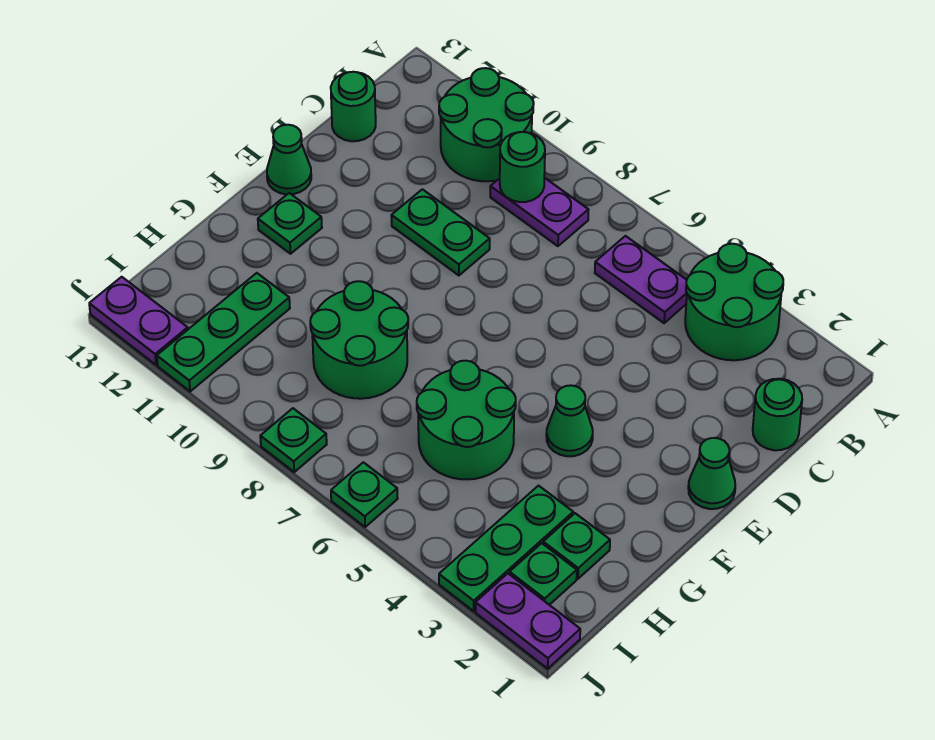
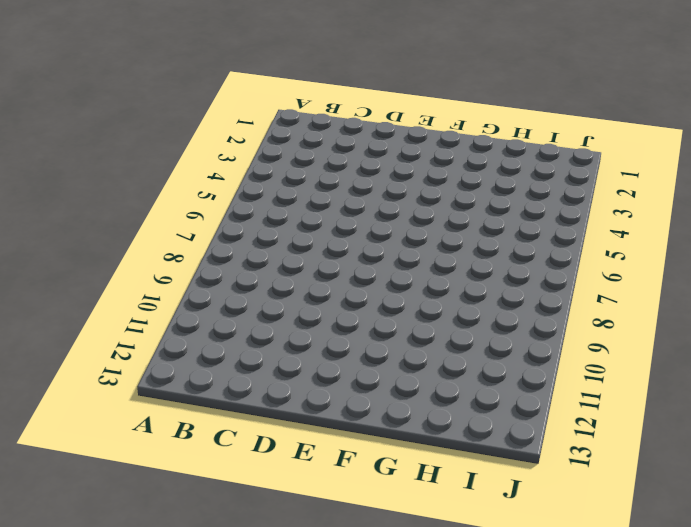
none -> green 2x2 round brick [685,244,783,360]
none -> green 2x2 round brick [439,68,534,181]
none -> purple 1x2 plate [595,236,687,323]

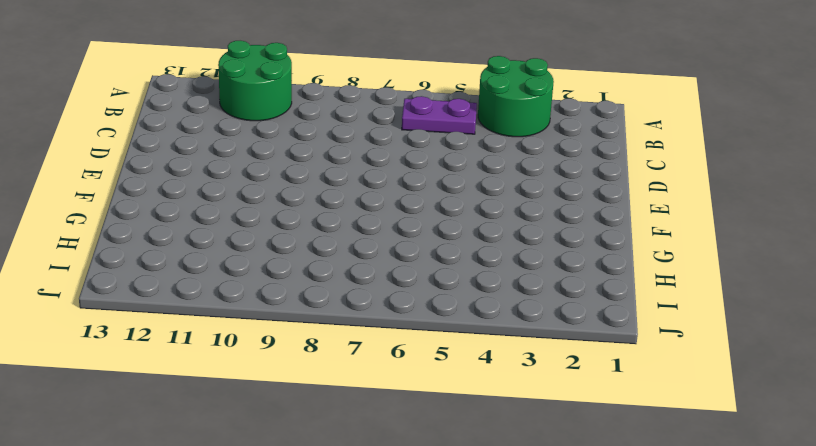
none -> purple 1x2 plate [490,178,588,246]
none -> green 1x1 round brick [753,379,802,450]
none -> green 1x1 round brick [331,72,376,141]

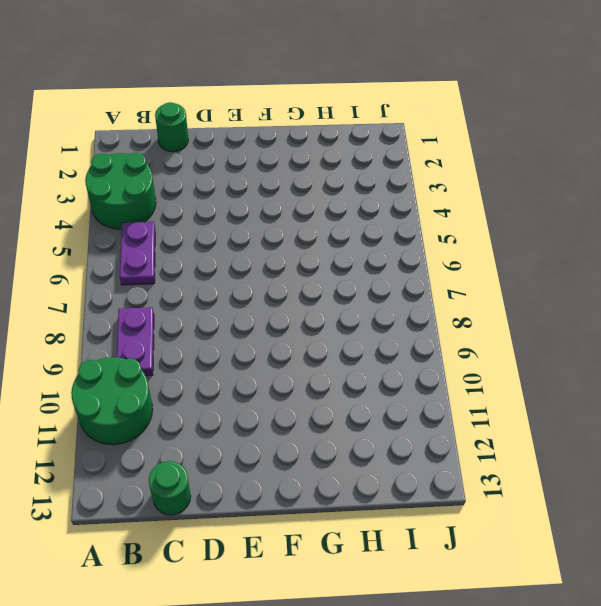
none -> green 1x2 plate [391,189,490,275]
none -> green 1x1 cone [688,438,735,509]
none -> green 1x1 cone [267,125,311,194]

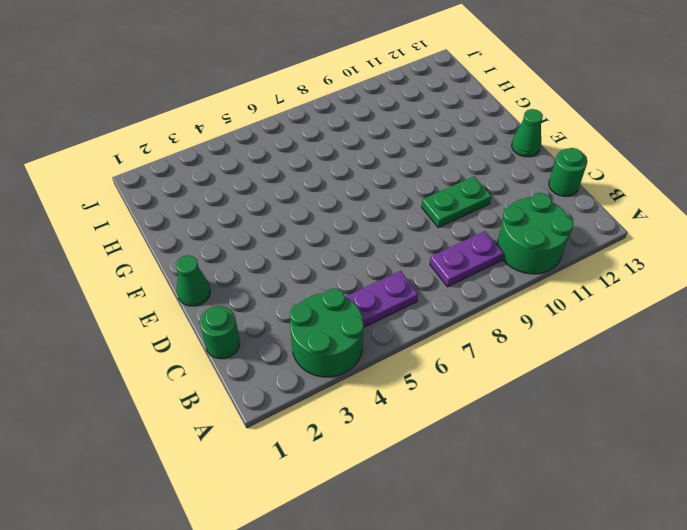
none -> green 1x1 cone [546,385,593,456]
none -> green 1x1 plate [258,193,322,254]
none -> green 2x2 round brick [417,361,516,479]

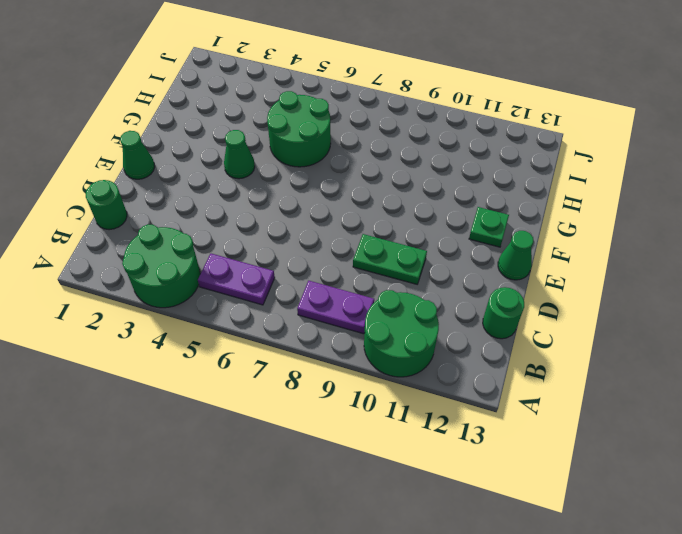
none -> green 2x2 round brick [310,281,408,399]
none -> green 1x1 plate [543,513,610,579]
none -> green 1x3 plate [439,486,573,611]

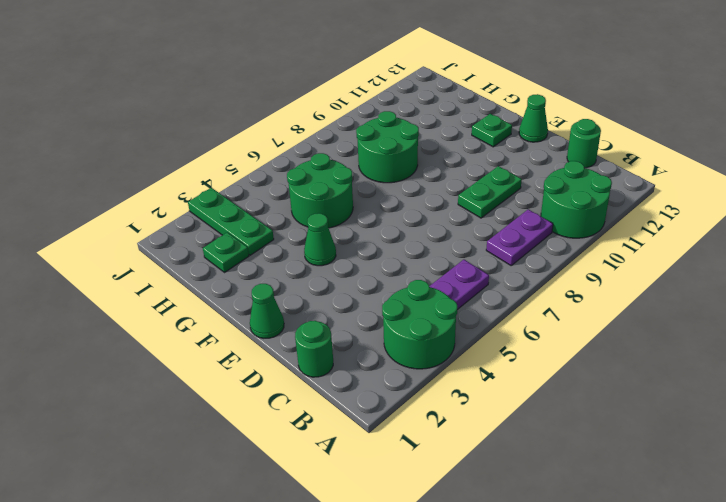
none -> green 1x3 plate [157,273,290,391]
none -> green 1x1 plate [510,543,577,605]
none -> purple 1x2 plate [476,574,580,669]

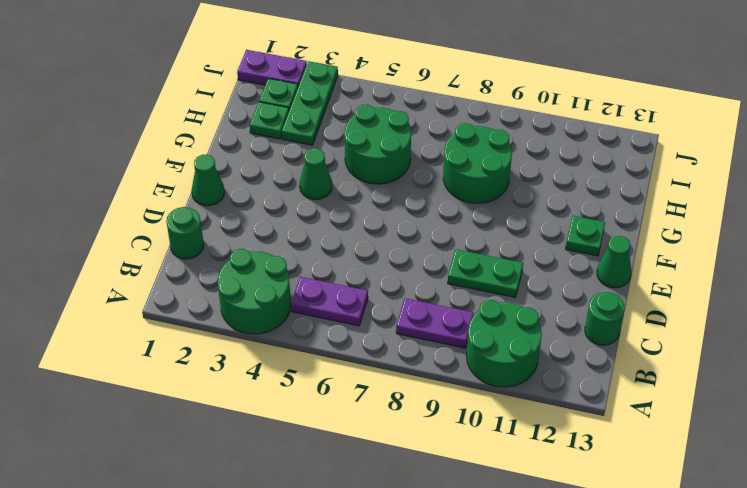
none -> green 1x3 plate [157,273,290,391]
none -> green 1x1 plate [331,462,398,527]
none -> green 1x1 plate [260,408,327,472]

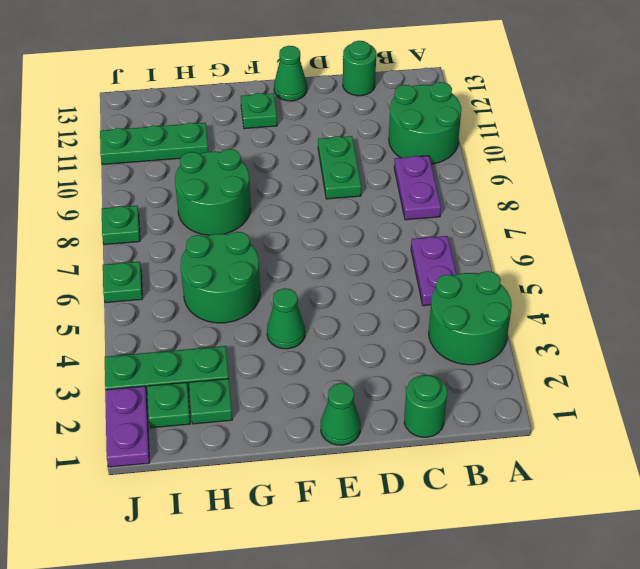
none -> purple 1x2 plate [89,277,188,365]
none -> green 1x1 round brick [500,132,545,202]

